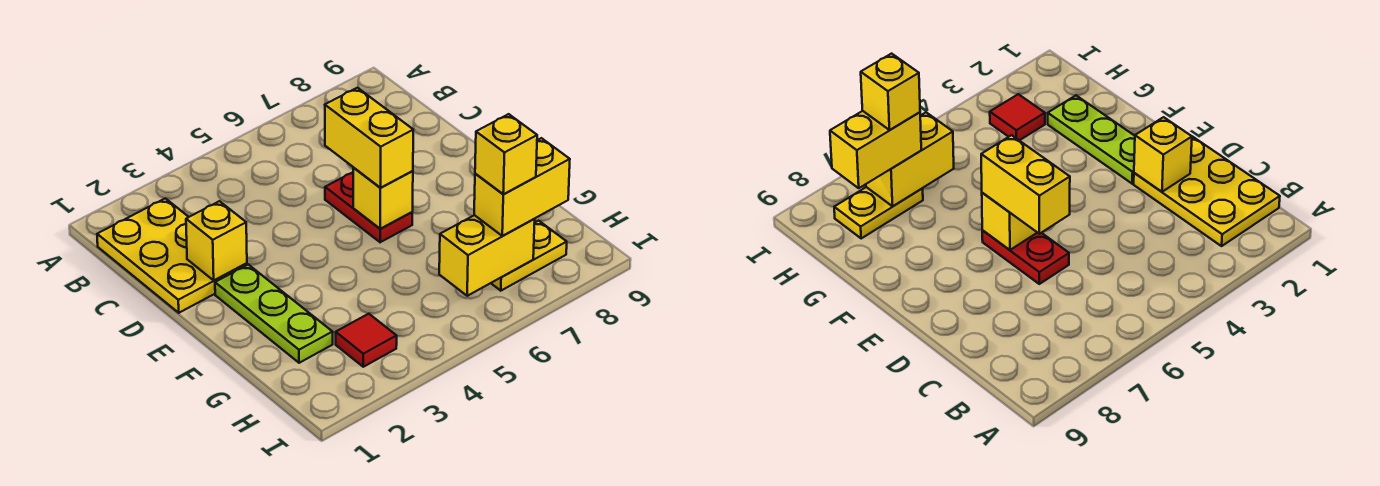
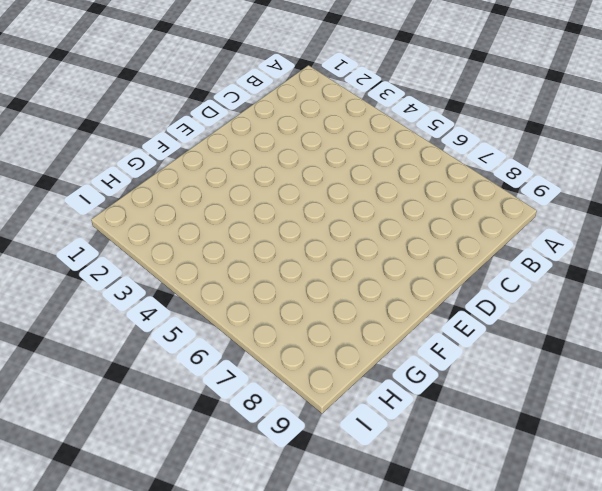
none -> yellow 2x3 plate [97,198,247,313]
none -> red 1x2 plate [325,172,412,242]

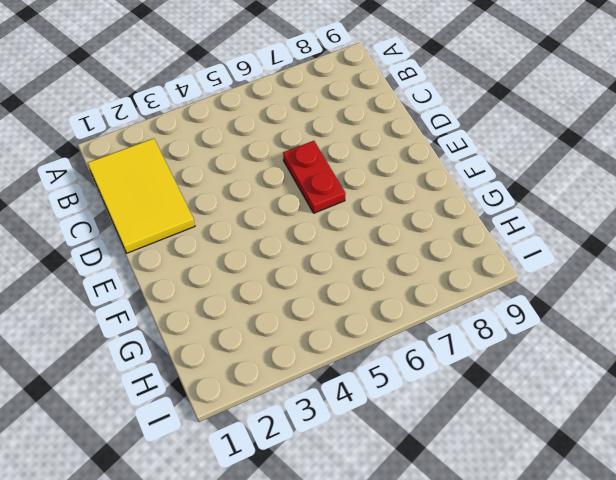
yellow 2x3 tile [88,138,195,253] -> yellow 2x3 plate [97,198,247,313]
none -> lime 1x3 plate [215,264,333,363]
none -> red 1x1 tile [336,314,397,367]

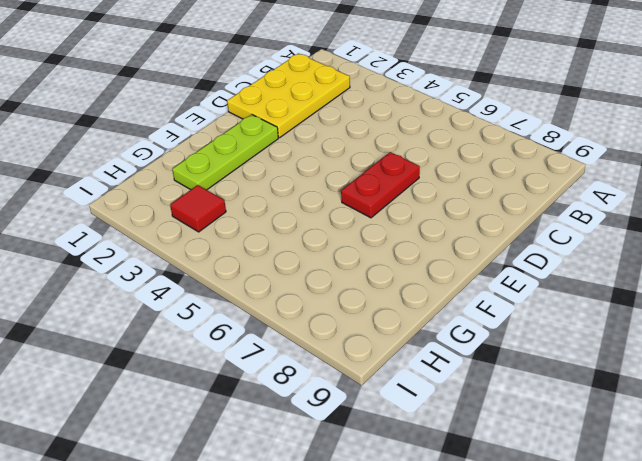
none -> yellow 1x2 plate [491,221,567,291]
none -> yellow 1x1 brick [186,201,247,280]

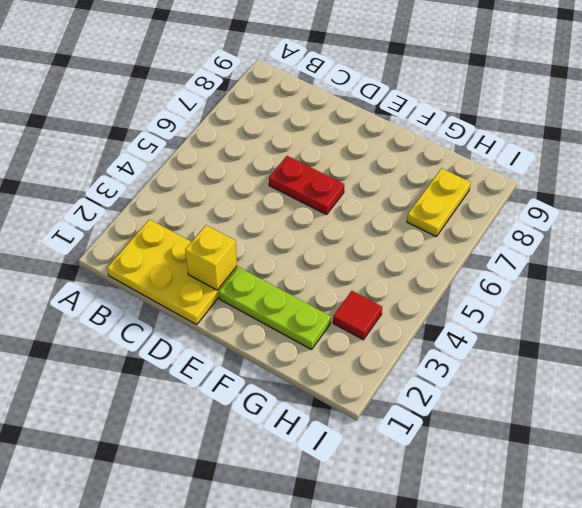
none -> yellow 1x1 brick [353,168,413,229]
none -> yellow 1x2 brick [439,215,535,296]

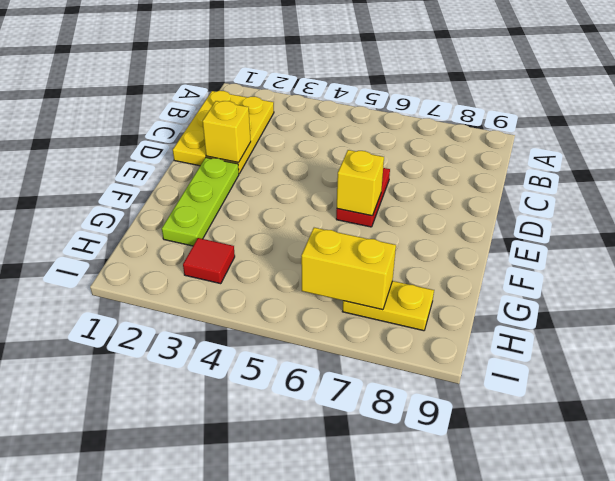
none -> yellow 1x2 brick [325,88,413,188]
none -> yellow 1x2 brick [474,138,570,236]

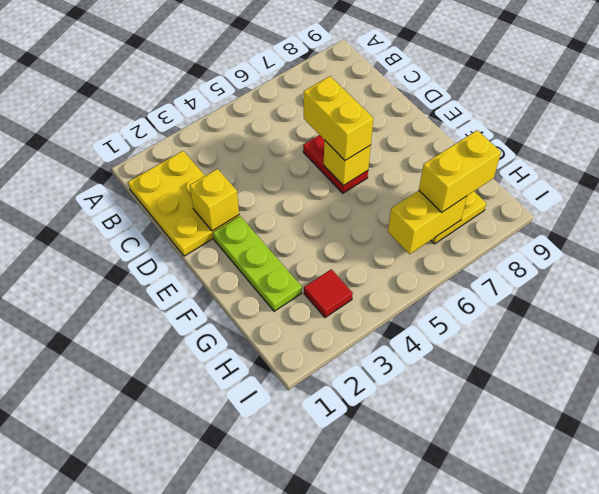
none -> yellow 1x1 brick [475,114,537,194]

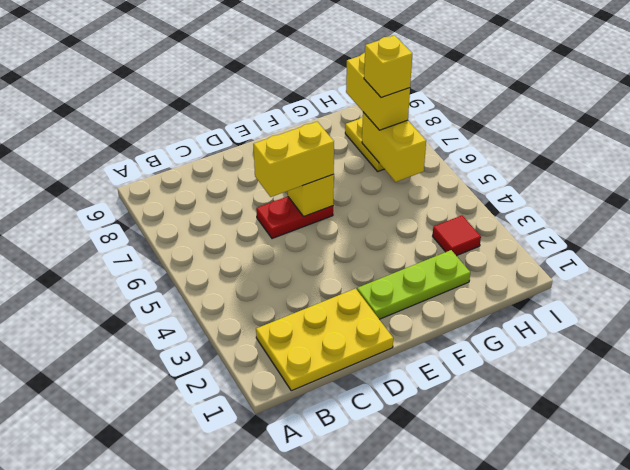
none -> yellow 1x1 brick [186,201,247,280]

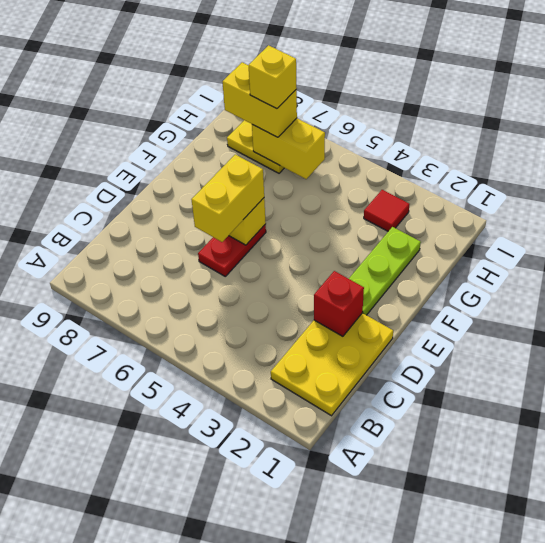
red 1x1 brick [314,271,364,336] -> yellow 1x1 brick [186,201,247,280]

